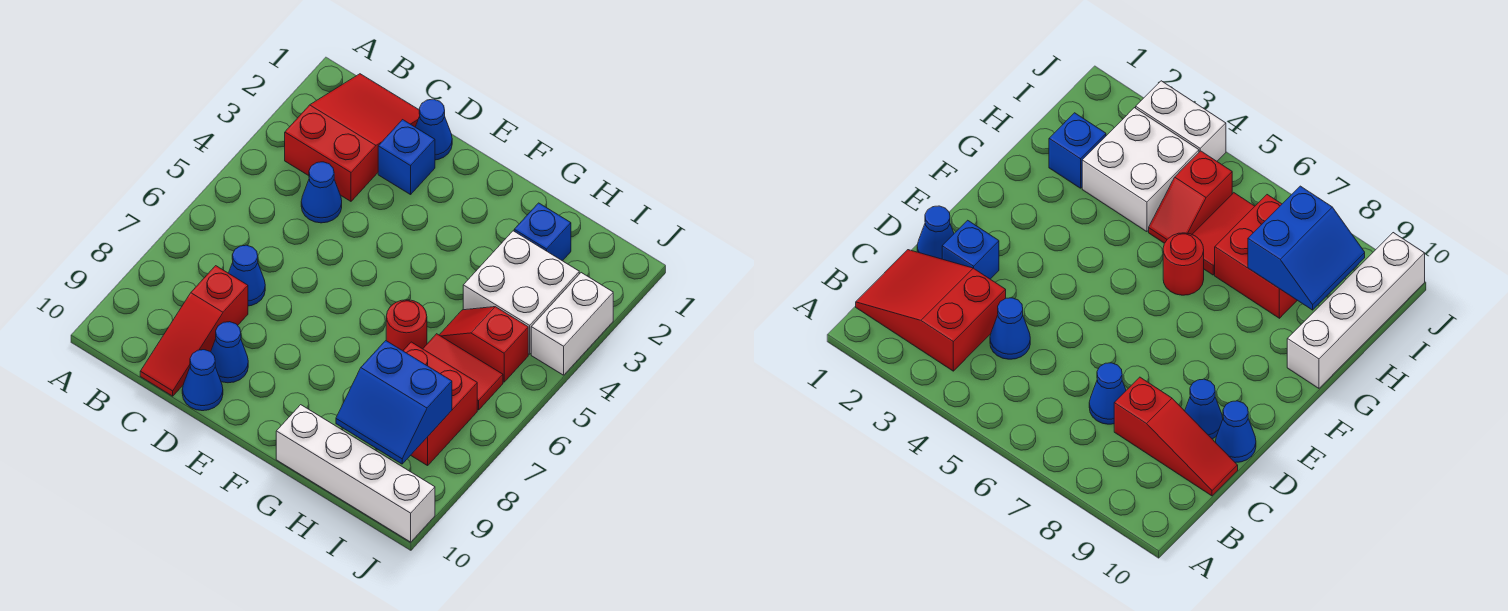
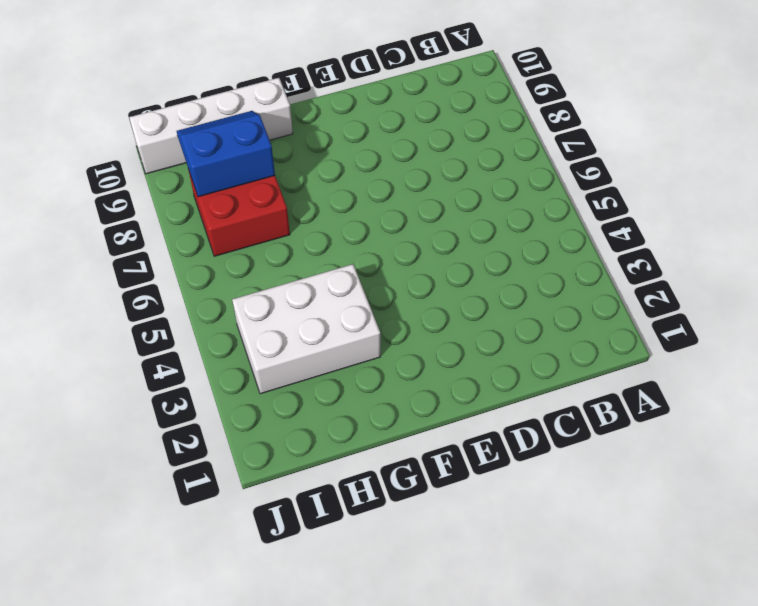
white 2x3 brick [232,264,380,394] -> white 2x2 brick [463,231,579,354]
none -> red 2x3 slope [285,74,420,201]
none -> blue 1x1 cone [301,162,342,223]
none -> blue 1x1 cone [229,245,265,306]

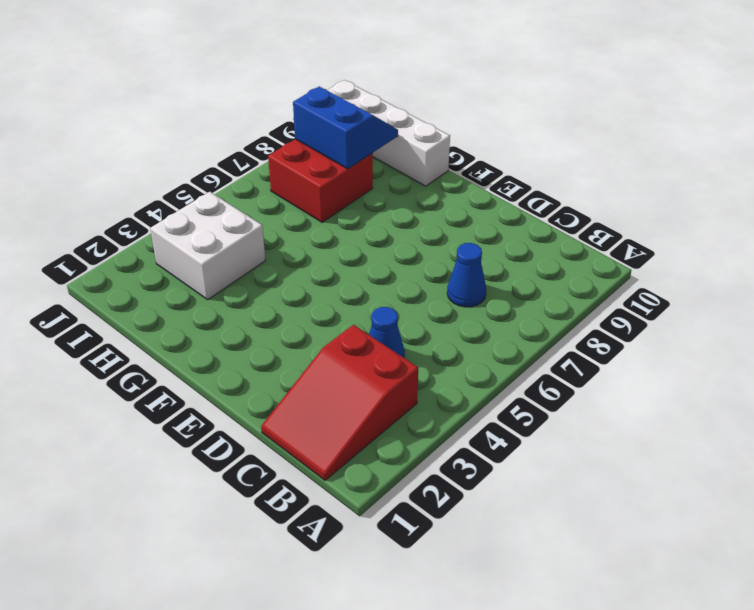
none -> red 1x3 slope [140,266,248,396]
none -> blue 1x1 cone [416,99,452,160]
none -> blue 1x1 brick [378,120,435,195]

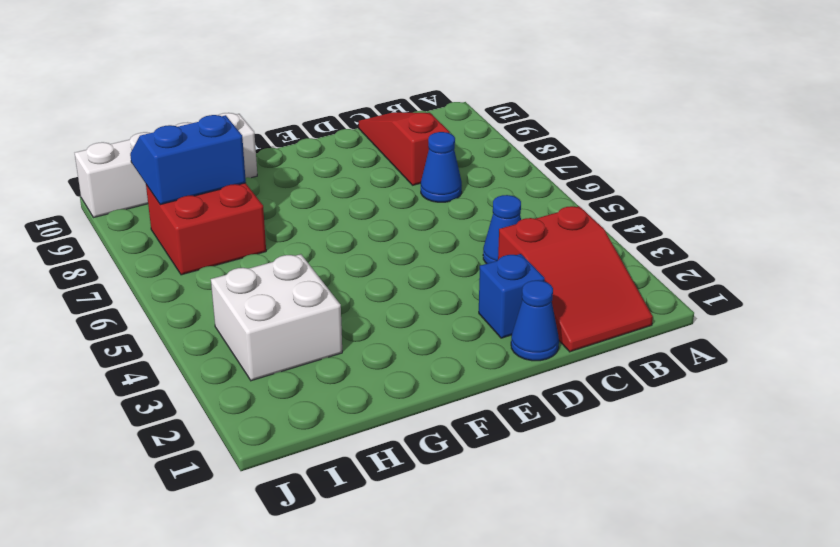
none -> blue 1x1 cone [211,322,248,383]
none -> blue 1x1 cone [182,350,223,411]
none -> red 1x1 round brick [386,300,427,351]

